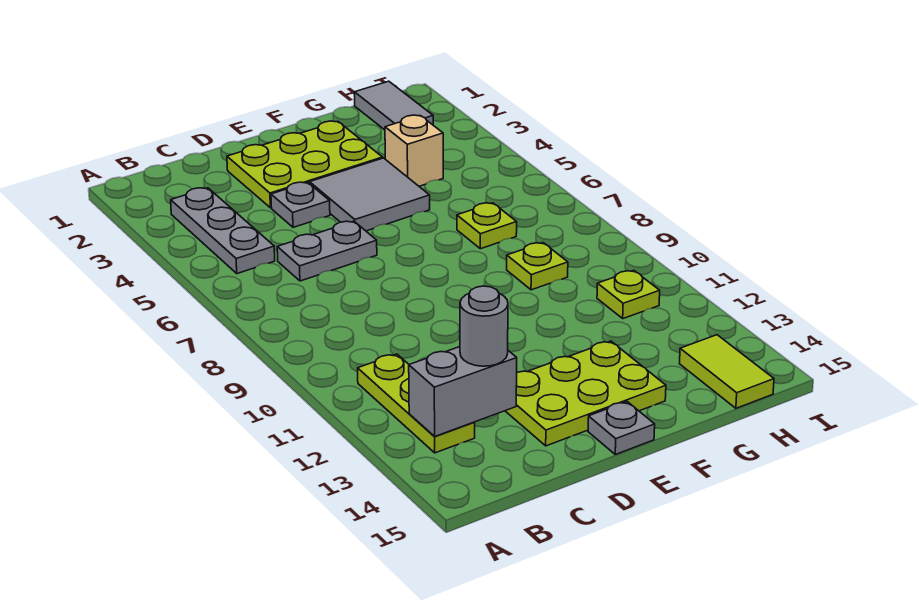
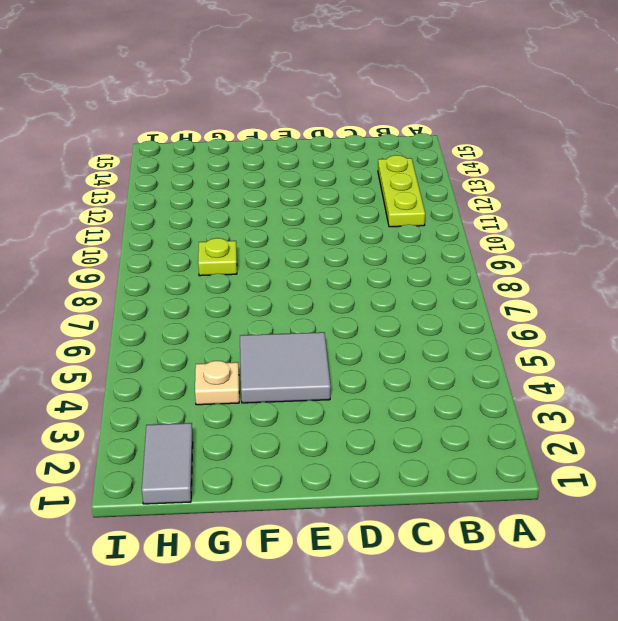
tan 1x1 plate [195,361,239,405] -> tan 1x1 brick [385,115,443,186]
none -> grey 1x3 plate [171,188,275,274]
none -> grey 1x2 plate [277,221,377,281]
none -> lime 2x3 plate [227,121,383,208]

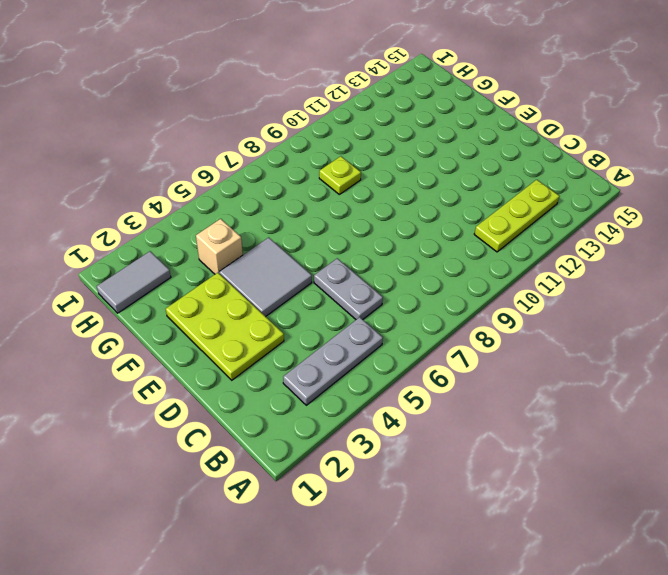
none -> grey 1x1 plate [271,182,330,227]
none -> lime 2x3 plate [506,341,666,446]
none -> grey 1x1 plate [588,402,655,454]

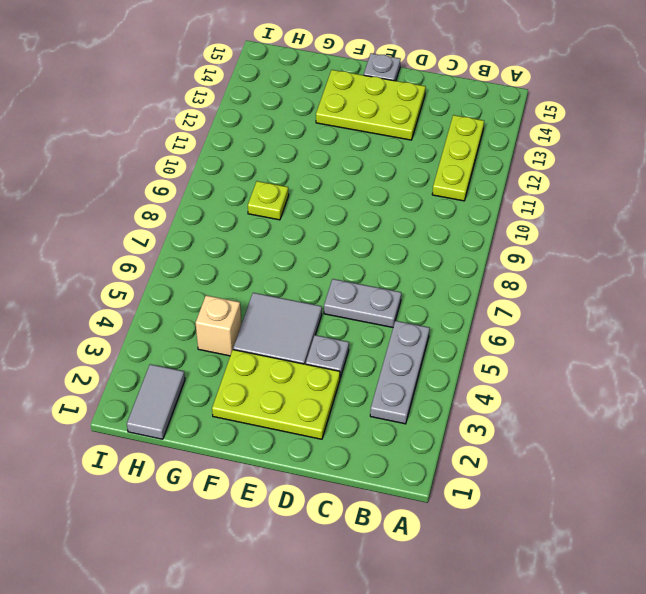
none -> lime 1x1 plate [457,203,517,249]
none -> lime 1x1 plate [597,270,660,319]
none -> lime 1x2 tile [680,335,774,408]

